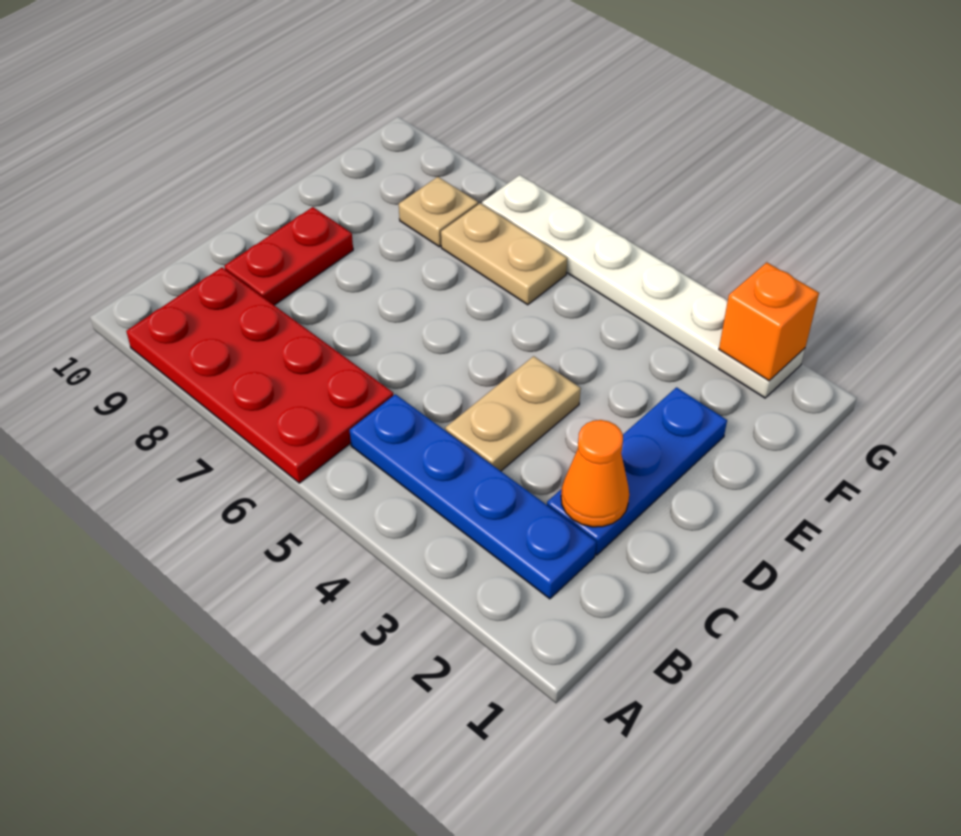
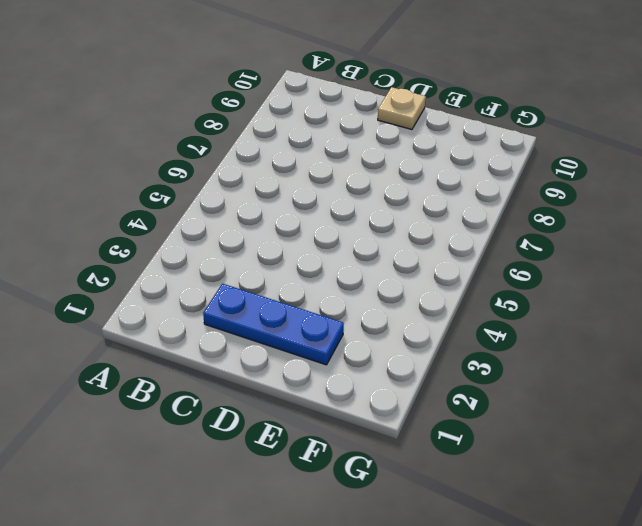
tan 1x1 plate [378,87,426,130] -> tan 1x1 plate moved to [399,177,478,247]
none -> red 2x4 plate [126,268,393,483]
none -> blue 1x4 plate [350,394,596,599]

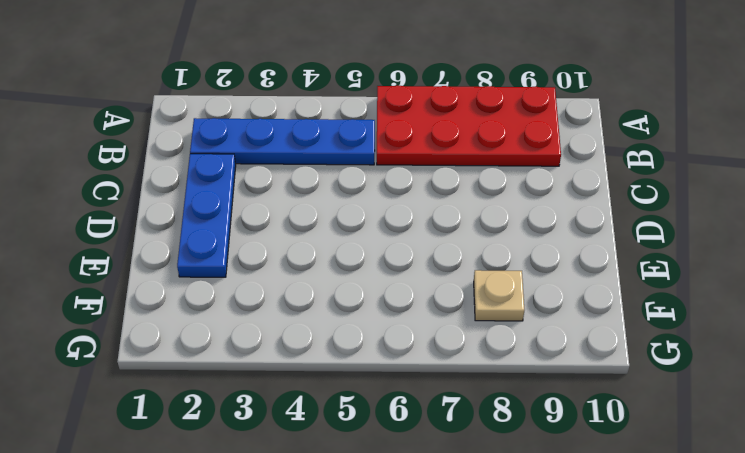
none -> tan 1x2 plate [445,356,581,471]
none -> red 1x2 plate [224,207,353,305]

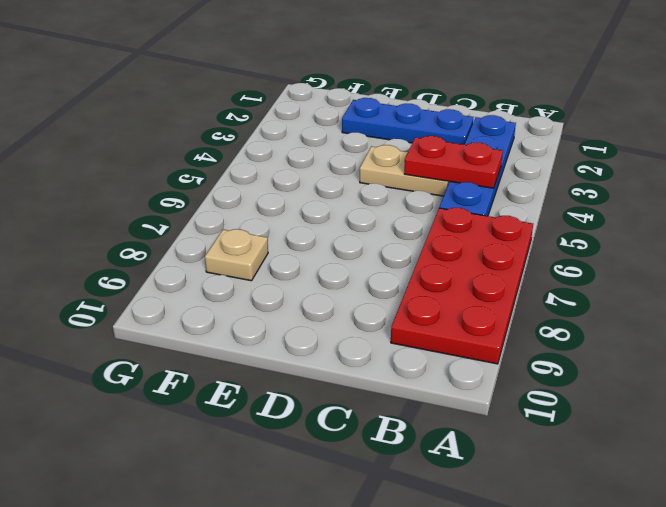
red 1x2 plate [404,136,503,188] -> red 1x2 plate moved to [224,207,353,305]
none -> tan 1x2 plate [441,203,567,305]
none -> white 1x6 plate [482,175,805,398]

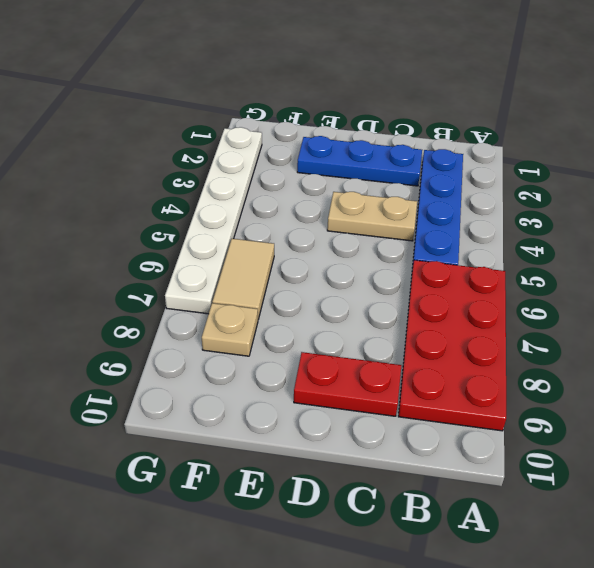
tan 1x2 tile [212,239,274,319] -> tan 1x2 plate [441,203,567,305]
none -> orange 1x1 cone [561,420,629,527]
none -> orange 1x1 brick [719,262,819,381]

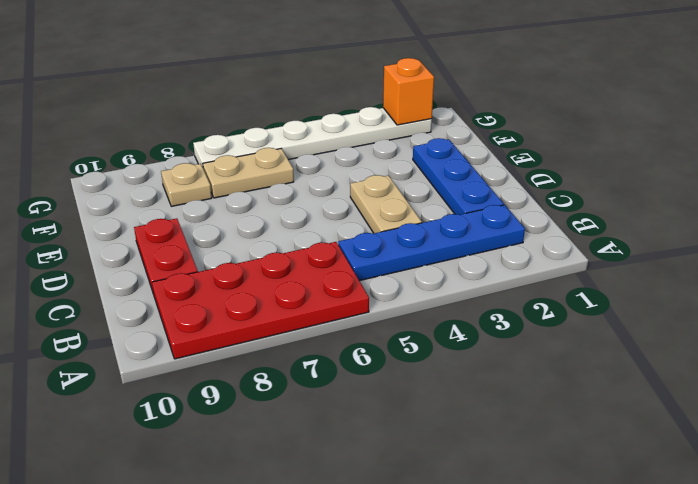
none -> orange 1x1 cone [561,420,629,527]

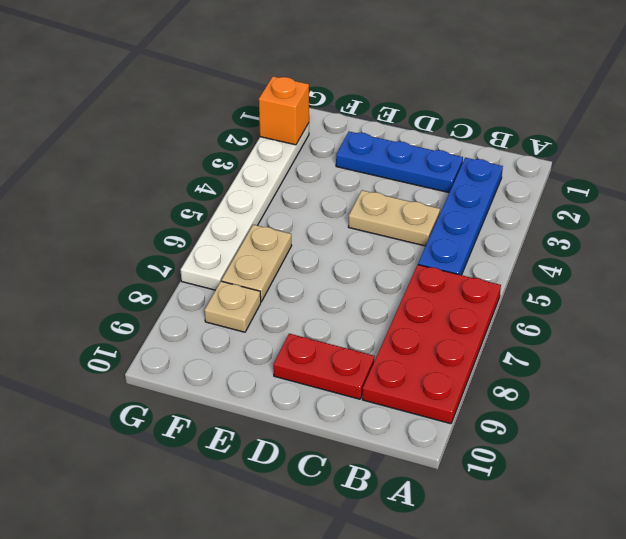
none -> orange 1x1 cone [561,420,629,527]

